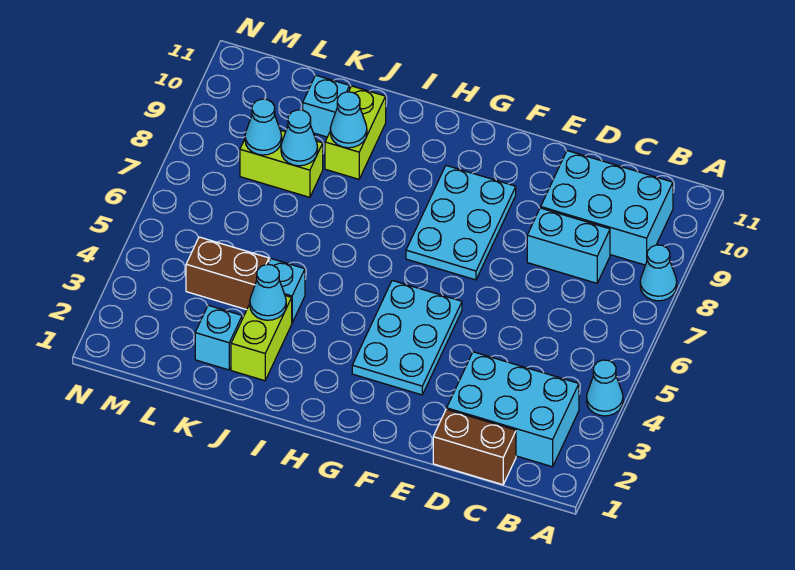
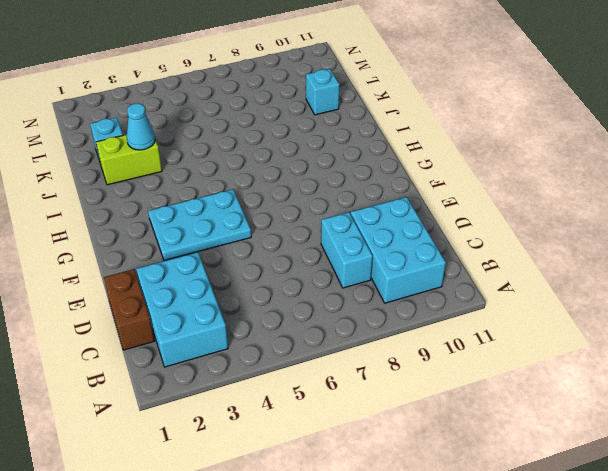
none -> cyan 1x1 cone [587,360,623,416]
none -> cyan 1x1 cone [640,245,677,301]
none -> cyan 2x3 plate [406,166,516,280]

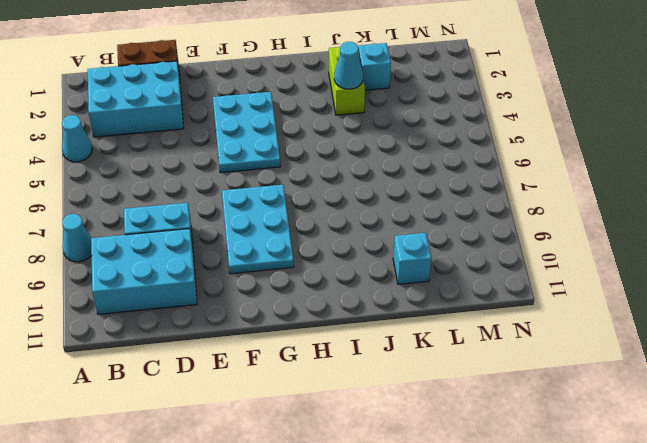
none -> cyan 1x1 brick [268,259,305,322]
none -> lime 1x2 brick [325,86,386,179]
none -> brown 1x2 brick [186,237,269,310]

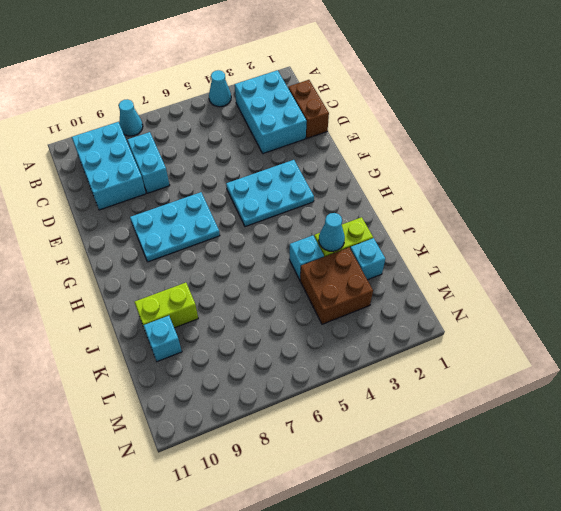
brown 2x2 brick [300,248,373,324] -> brown 1x2 brick [186,237,269,310]
none -> lime 1x2 brick [240,131,323,197]
none -> cyan 1x1 cone [330,92,367,148]
none -> cyan 1x1 cone [281,110,318,166]

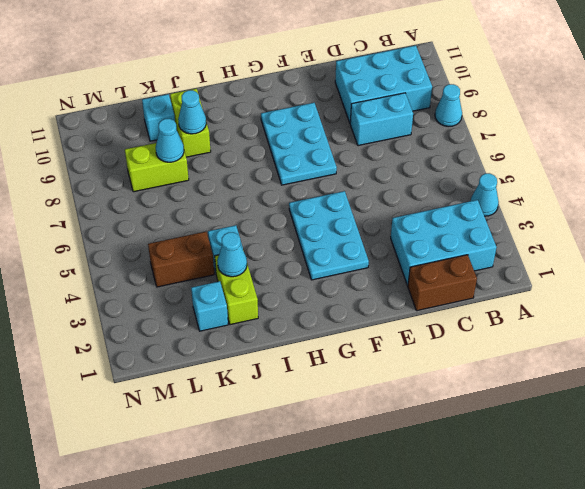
none -> cyan 1x1 cone [245,99,282,155]

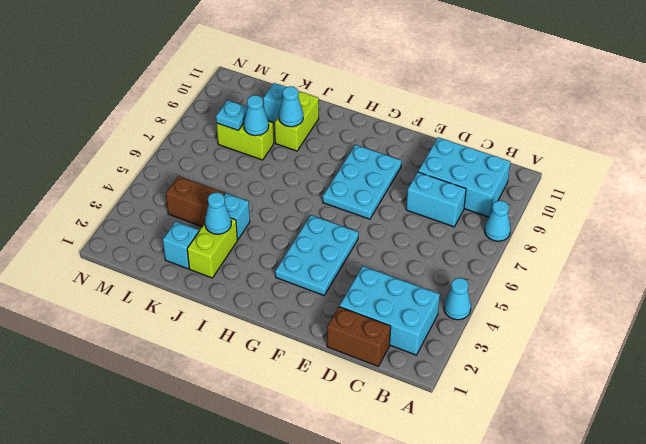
cyan 1x1 plate [216,100,247,130] -> cyan 1x1 cone [245,99,282,155]

